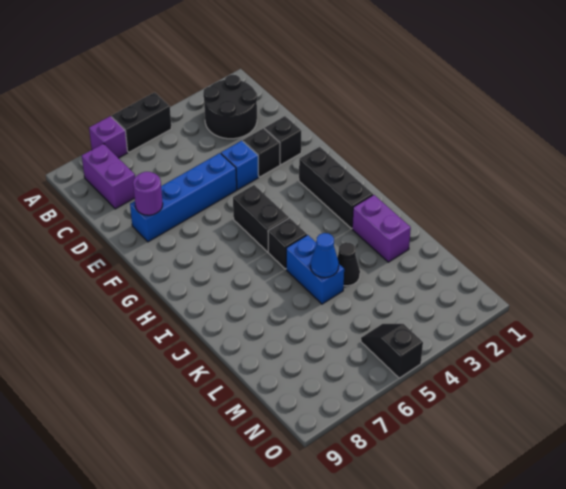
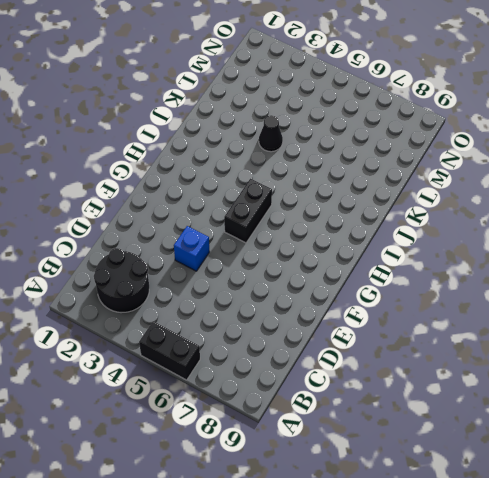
none -> purple 1x1 brick [89,116,128,158]
none -> purple 1x2 brick [82,144,135,209]
none -> black 1x1 brick [265,116,301,165]

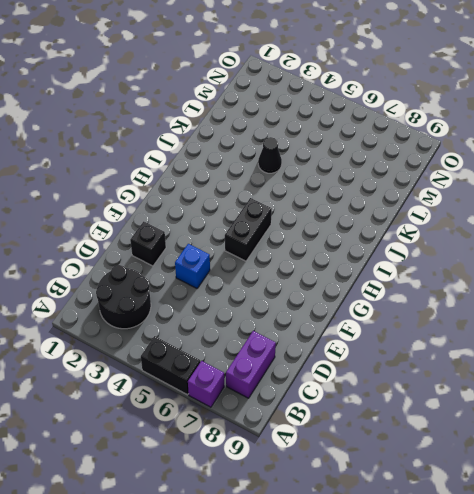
none -> black 1x1 brick [243,128,280,177]
none -> blue 1x4 brick [130,153,237,242]
none -> black 1x3 brick [299,147,373,229]

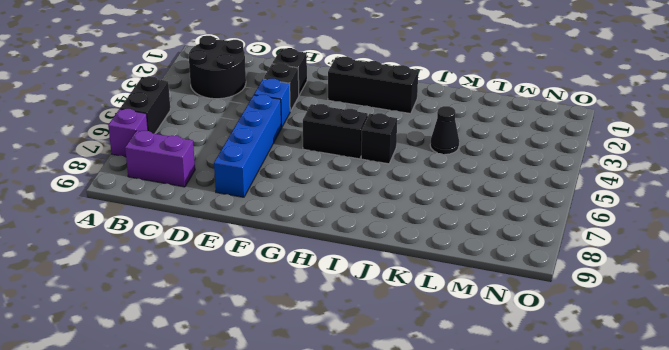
none -> purple 1x2 brick [352,195,411,262]
none -> blue 1x2 brick [286,235,344,304]
none -> black 1x2 slope [361,324,423,378]

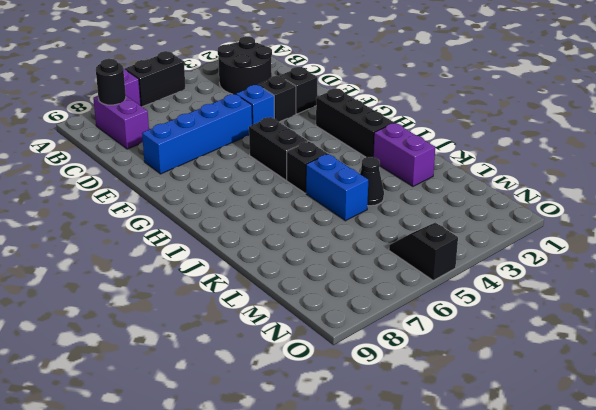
black 1x1 round brick [96,59,126,105] -> none
none -> purple 1x1 round brick [133,172,163,215]
none -> blue 1x1 cone [310,233,339,278]

